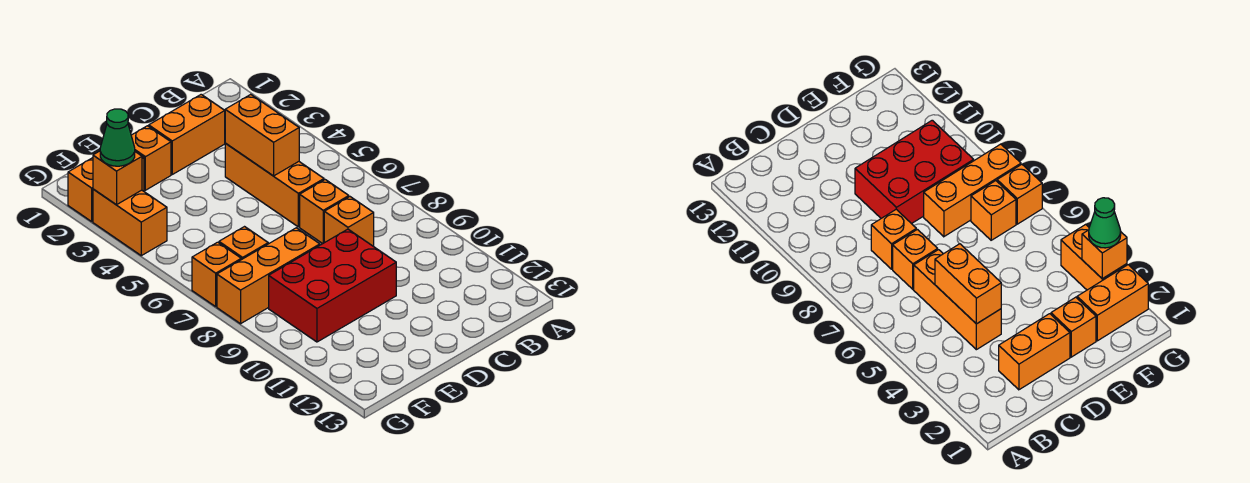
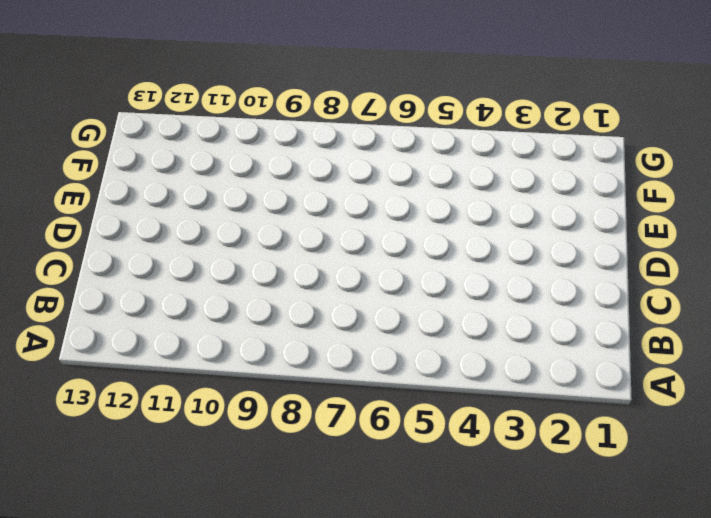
none -> orange 1x2 brick [149,94,225,174]
none -> orange 1x3 brick [225,143,324,227]
none -> orange 1x1 brick [300,180,349,244]

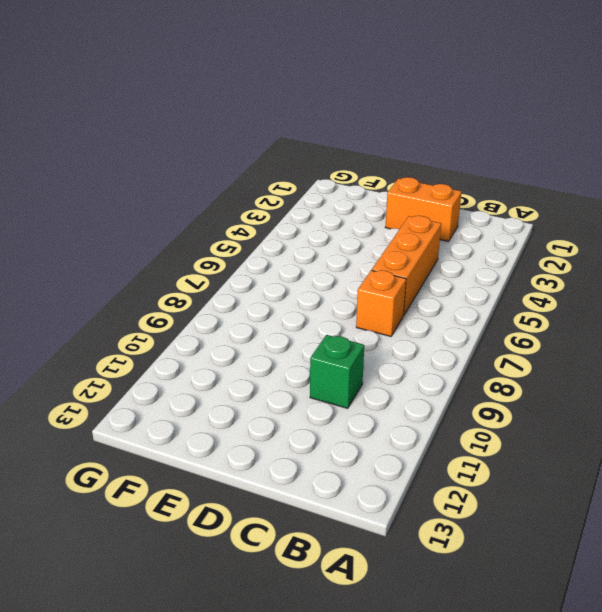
green 1x1 brick [310,335,364,408] -> none
none -> orange 1x1 brick [324,197,374,246]
none -> red 2x3 brick [269,229,396,342]
none -> orange 1x1 brick [131,126,171,190]

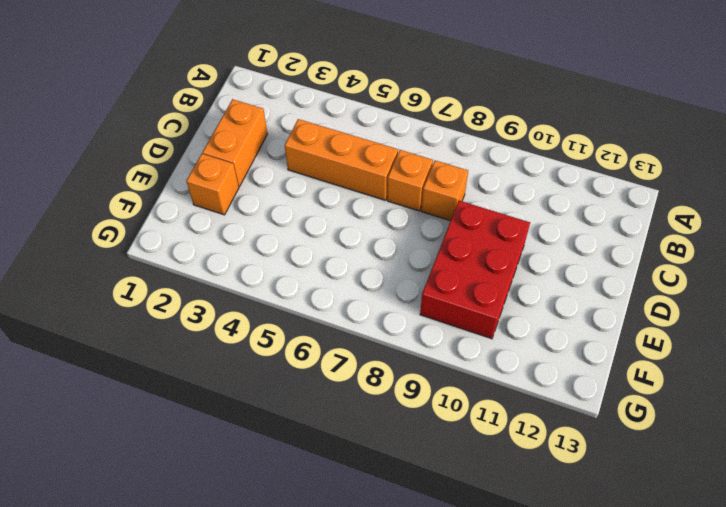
none -> orange 1x3 brick [217,228,320,324]
none -> orange 1x2 brick [68,156,144,221]
none -> orange 1x1 brick [219,227,268,260]

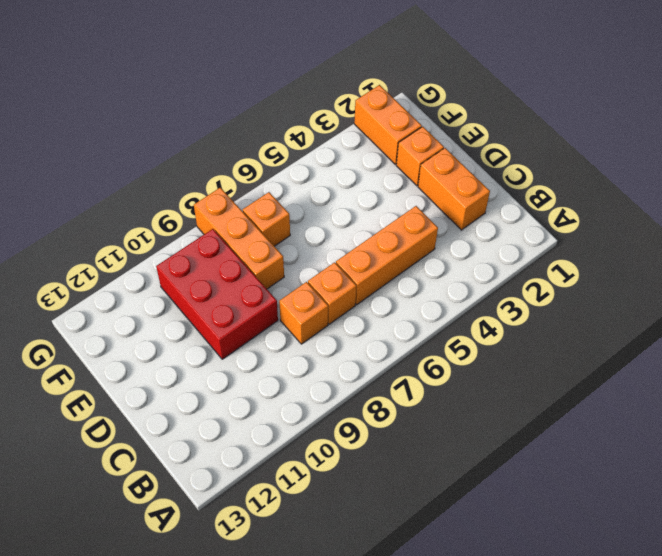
none -> orange 1x2 brick [93,189,167,256]
none -> orange 1x1 brick [192,242,241,307]
none -> orange 1x2 brick [225,94,299,176]

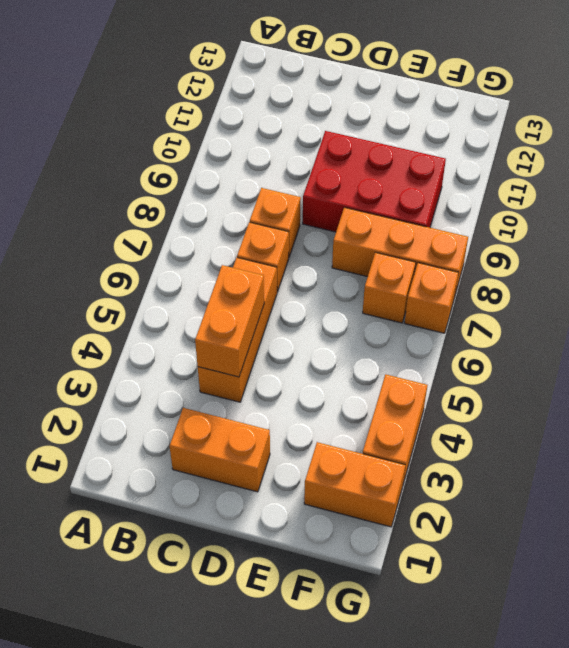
none -> orange 1x1 brick [131,126,171,190]
none -> orange 1x1 brick [93,151,142,205]
none -> green 1x1 cone [100,109,135,166]

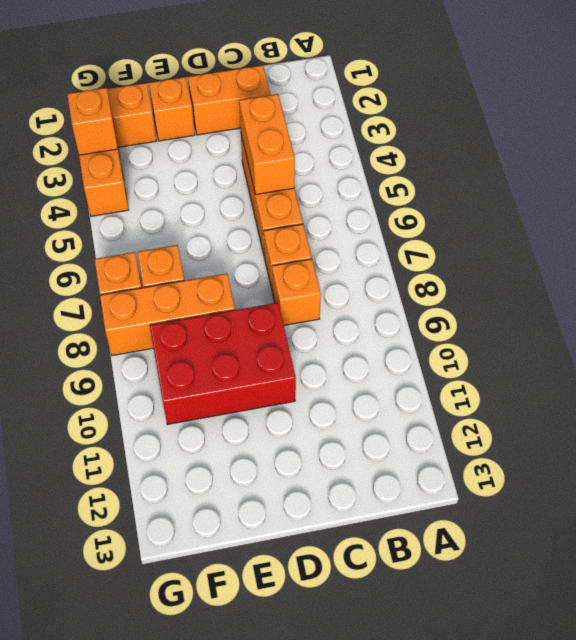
none -> green 1x1 cone [100,109,135,166]

